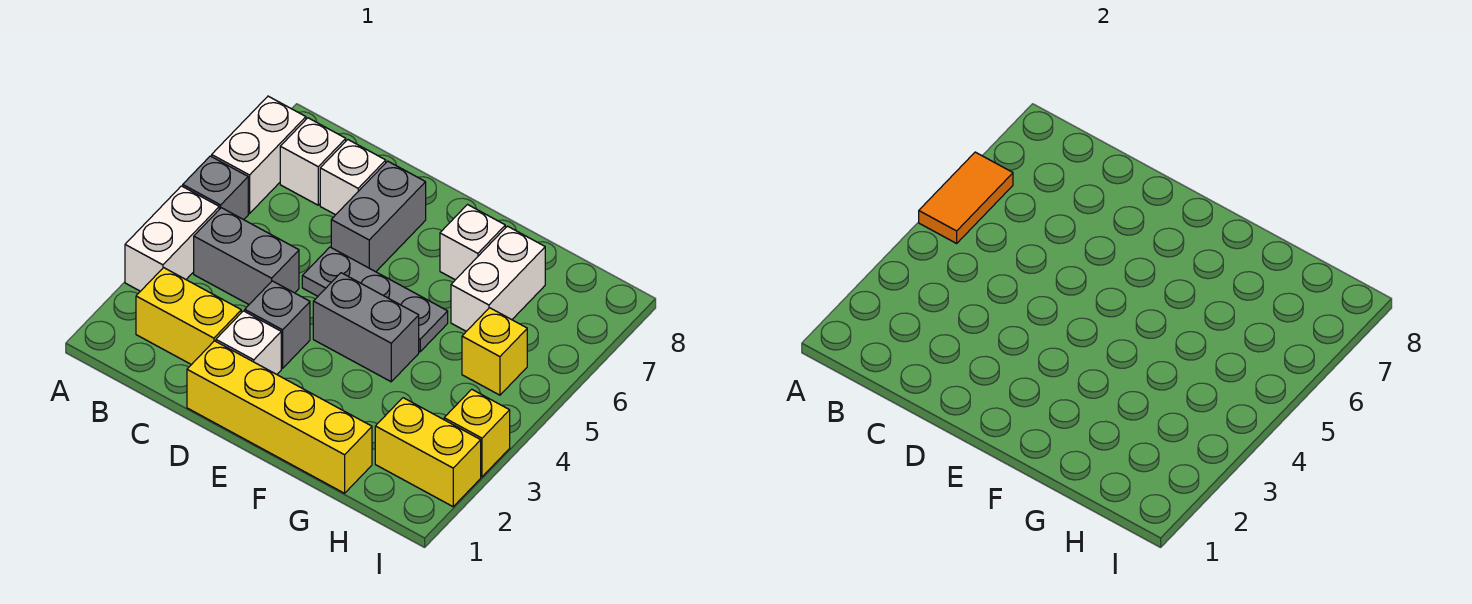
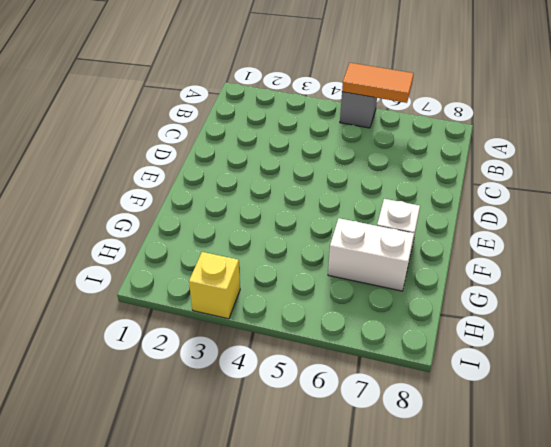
none -> white 1x2 brick [125,186,219,291]
none -> white 1x2 brick [212,96,306,214]
none -> yellow 1x2 brick [136,268,241,365]

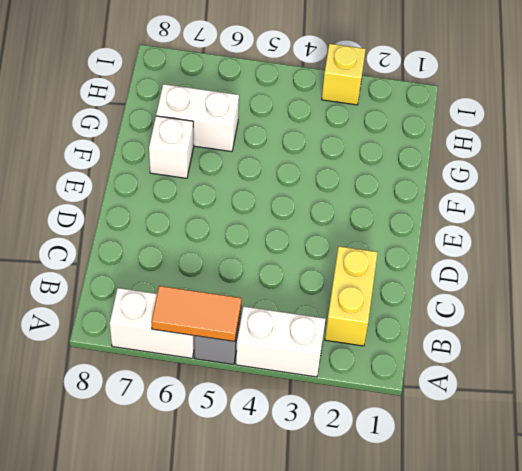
none -> grey 1x2 brick [194,208,299,304]
none -> white 1x1 brick [280,118,346,205]
none -> white 1x1 brick [320,140,386,215]

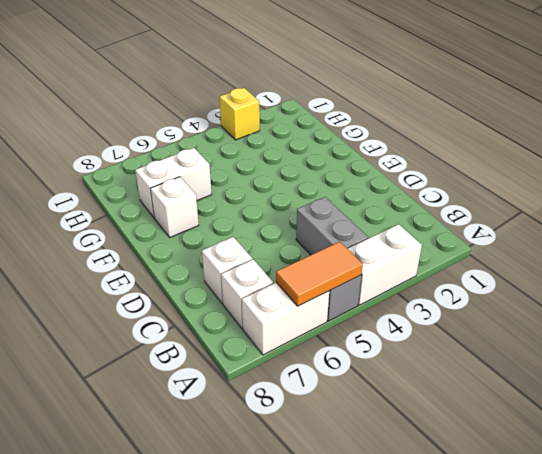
none -> yellow 1x2 brick [136,268,241,365]
none -> yellow 1x4 brick [187,341,372,493]
none -> white 1x1 brick [216,311,281,374]

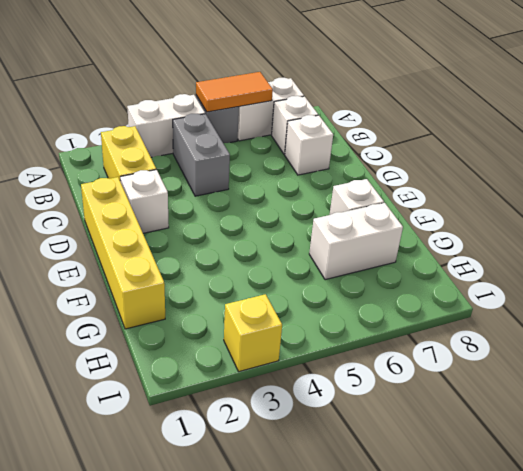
none -> grey 1x1 brick [245,281,310,368]
none -> grey 1x3 plate [302,247,448,352]
none -> grey 1x2 brick [331,161,426,272]

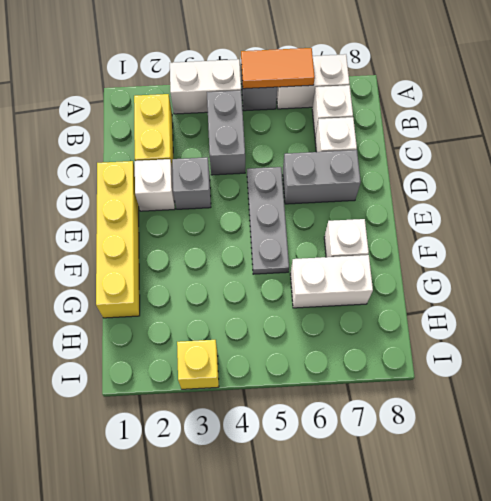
none -> grey 1x2 brick [313,273,419,382]
none -> yellow 1x2 brick [375,398,481,507]
none -> yellow 1x1 brick [462,308,527,395]

